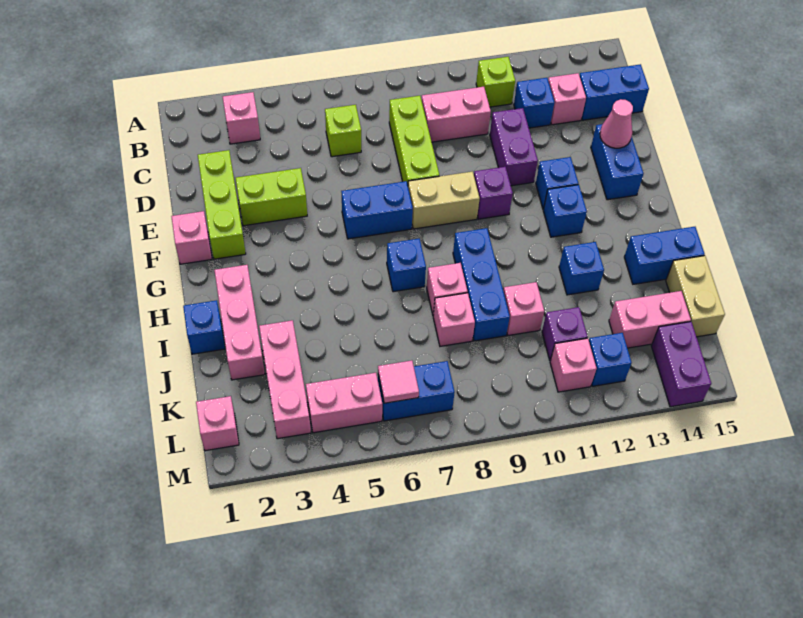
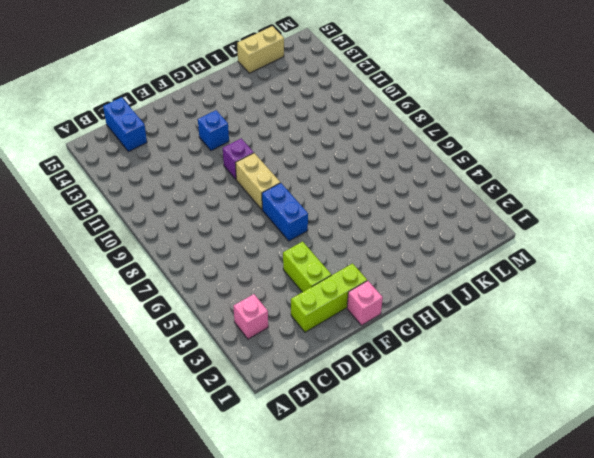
none -> lime 1x1 brick [476,57,515,107]
none -> lime 1x1 brick [325,105,361,157]
none -> lime 1x3 brick [389,96,439,185]
none -> pink 1x2 brick [422,87,491,142]

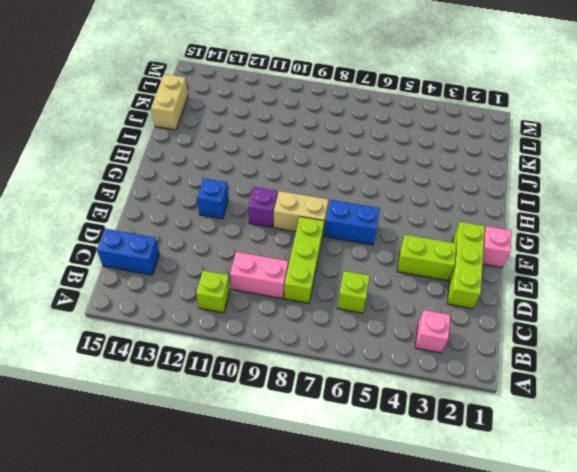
none -> blue 1x1 brick [514,78,554,128]
none -> pink 1x1 brick [548,73,586,125]
none -> purple 1x2 brick [490,108,538,186]
none -> blue 1x2 brick [591,124,644,200]

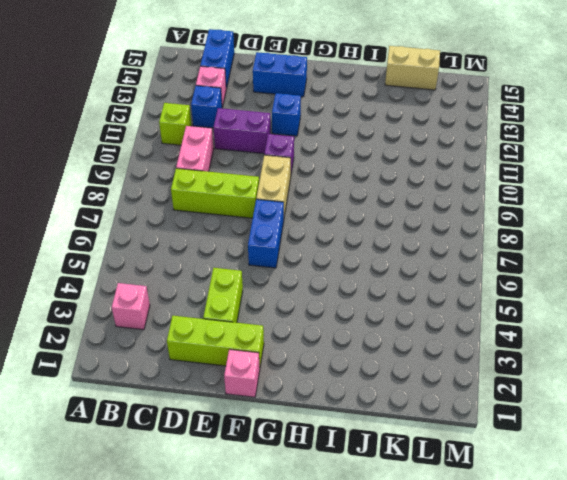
none -> lime 1x1 brick [325,105,361,157]
none -> blue 1x1 brick [543,185,587,237]
none -> pink 1x3 brick [214,265,265,380]
none -> blue 1x1 brick [387,239,426,292]

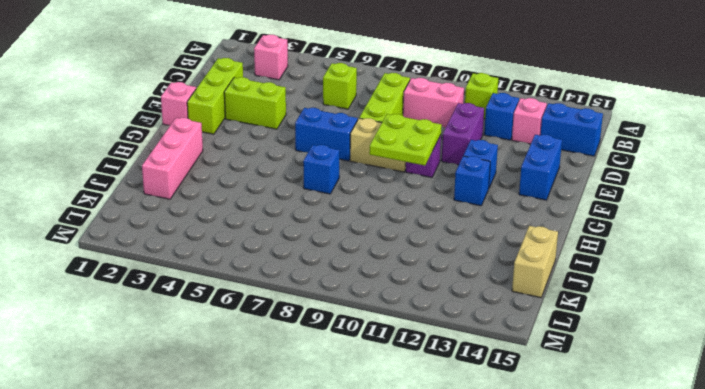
lime 2x2 plate [369,114,442,165] -> none
none -> blue 1x3 brick [453,228,510,341]
none -> blue 1x1 brick [183,300,225,354]
none -> pink 1x1 brick [427,263,468,315]
none -> blue 1x1 brick [559,242,604,295]

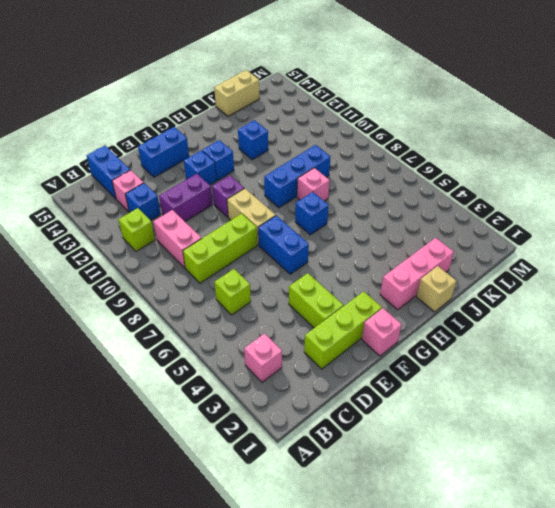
tan 1x1 brick [416,266,456,312] -> blue 1x1 brick [183,300,225,354]
none -> blue 1x2 brick [624,227,705,284]
none -> pink 1x3 brick [259,320,311,439]
none -> pink 1x1 brick [433,293,475,346]
none -> pink 1x1 brick [503,282,544,336]

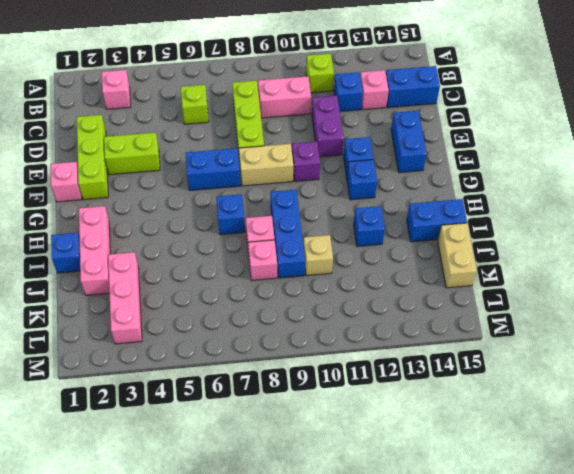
tan 1x1 brick [303,235,333,276] -> pink 1x1 brick [503,282,544,336]
none -> purple 1x1 brick [542,307,588,361]
none -> pink 1x2 brick [609,291,691,348]
none -> pink 1x1 brick [196,396,239,451]
none -> pink 1x2 brick [306,373,382,433]

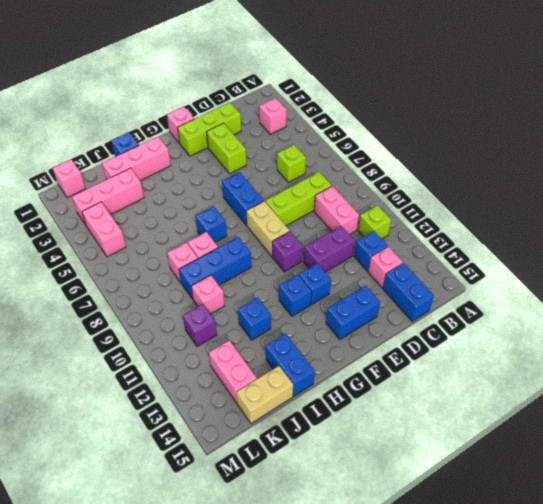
none -> blue 1x2 brick [378,361,455,421]
none -> pink 1x1 brick [550,338,597,392]
none -> blue 1x1 brick [589,333,632,386]
none -> purple 1x2 brick [651,322,711,407]

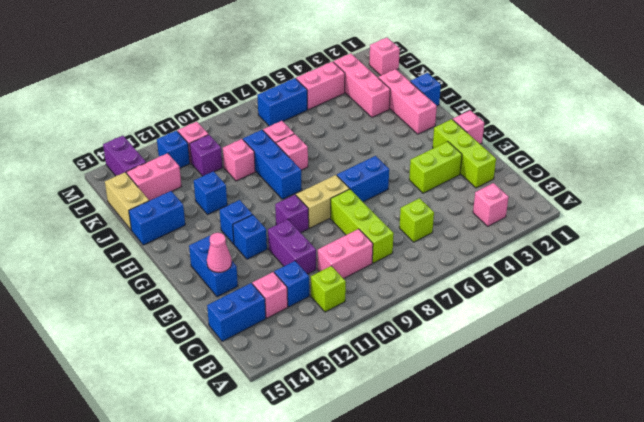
none -> blue 1x1 brick [387,239,426,292]
none -> pink 1x1 tile [378,360,419,403]

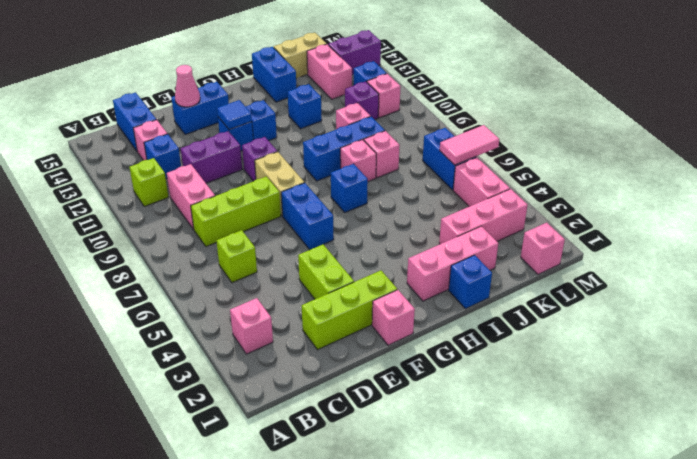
blue 1x1 tile [217,100,252,130] -> none
pink 1x2 tile [440,125,499,165] -> pink 1x1 tile [378,360,419,403]

